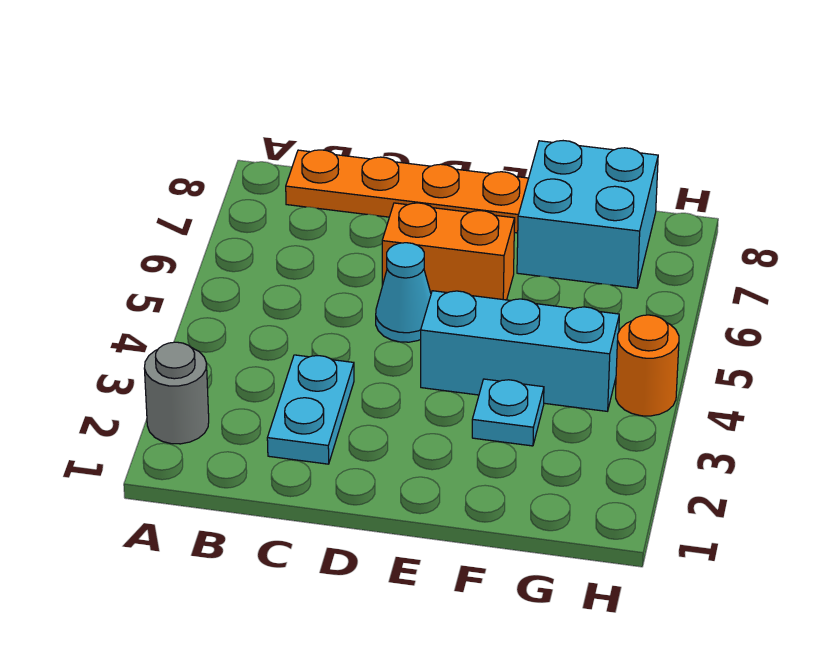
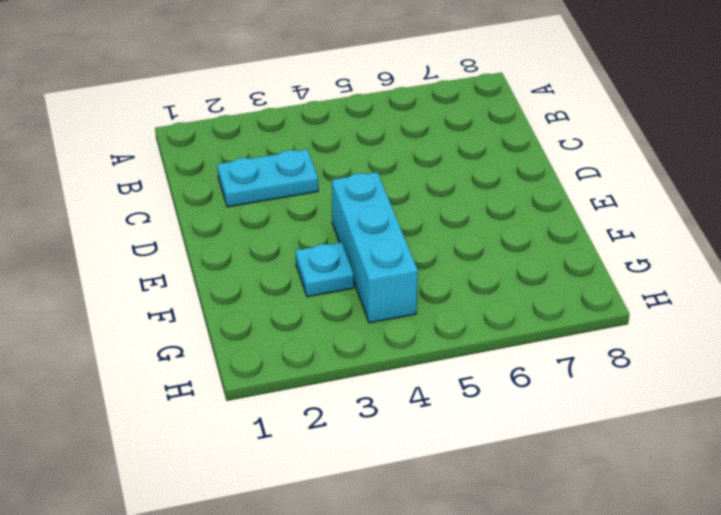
none -> grey 1x1 round brick [144,342,209,444]
none -> orange 1x4 plate [286,150,529,233]

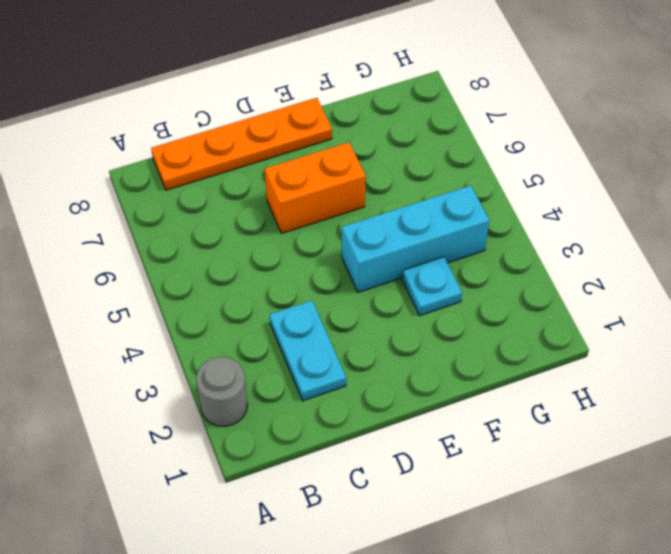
none -> cyan 1x1 cone [376,243,431,342]
none -> cyan 2x2 brick [517,141,658,288]

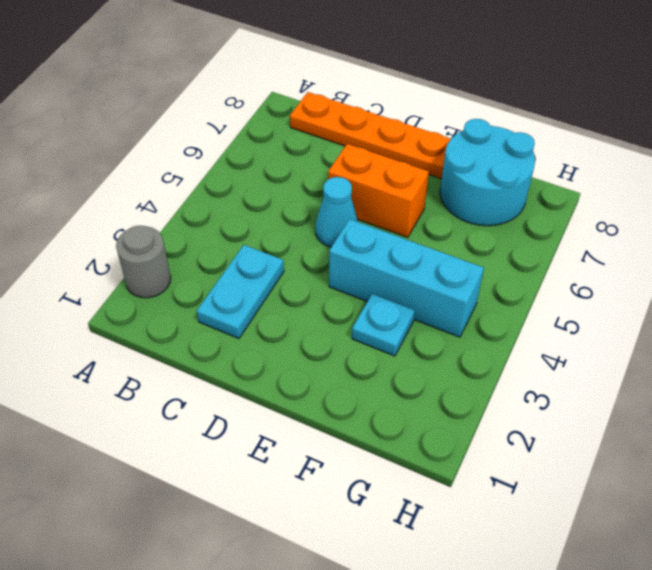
cyan 2x2 round brick [440,119,535,226] -> cyan 2x2 brick [517,141,658,288]
none -> orange 1x1 round brick [616,315,679,416]

